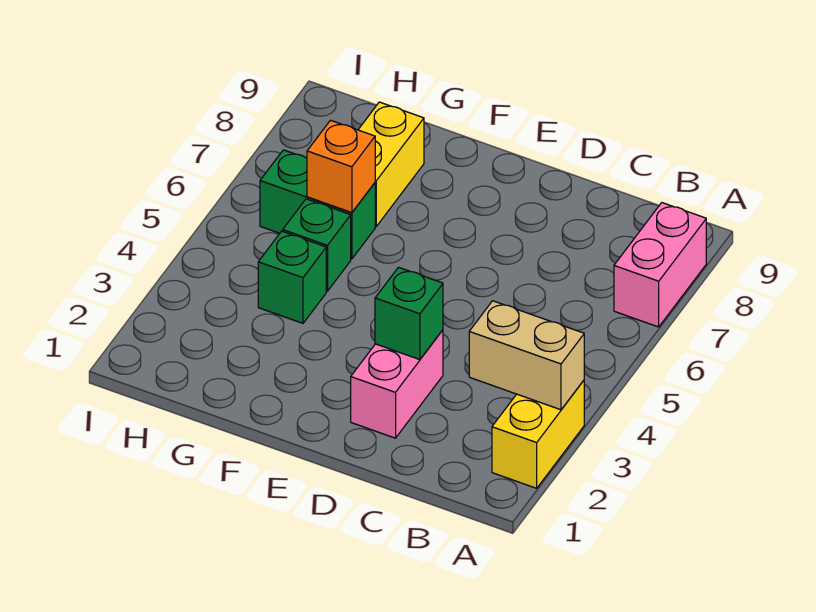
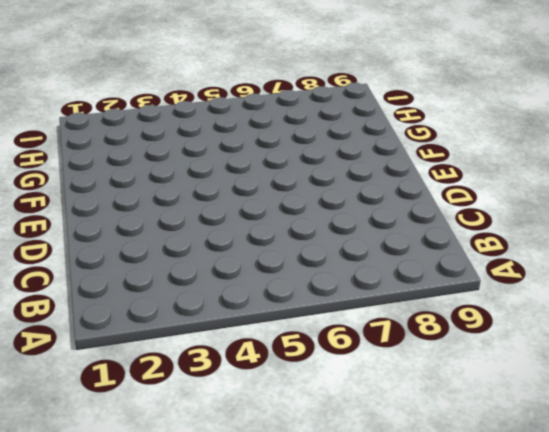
none -> yellow 1x2 brick [492,380,584,488]
none -> pink 1x2 brick [614,203,706,327]

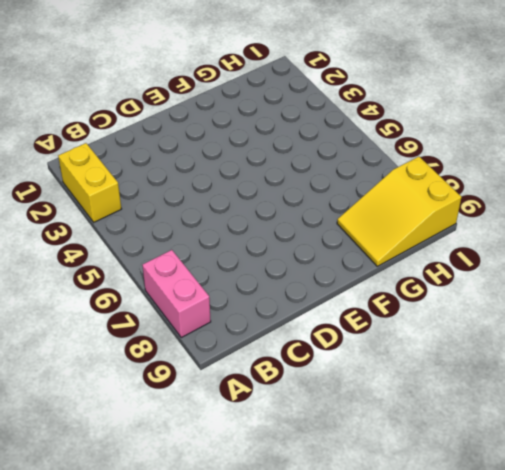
yellow 2x3 slope [337,157,462,266] -> yellow 1x2 brick [358,102,424,226]
none -> pink 1x2 brick [351,330,443,438]
none -> green 1x1 brick [258,231,326,323]

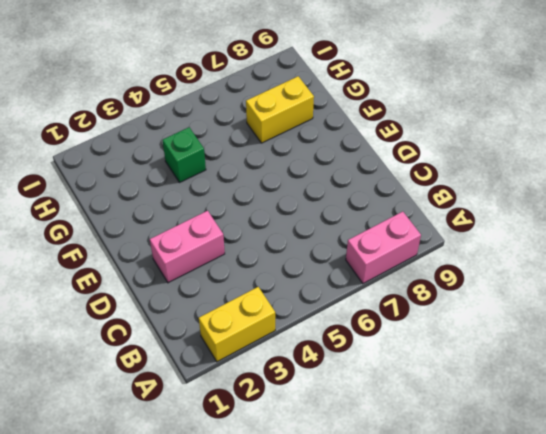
none -> green 1x1 brick [283,199,351,291]
none -> green 1x2 brick [260,150,375,259]

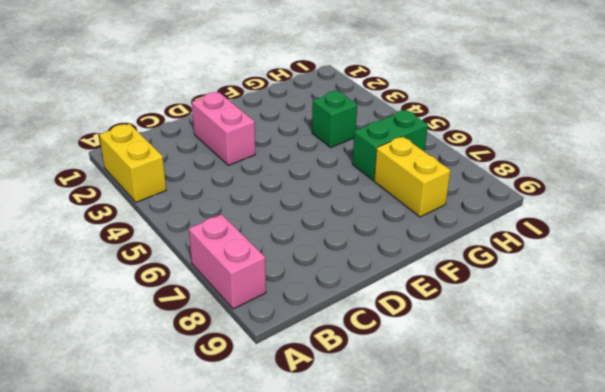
none -> green 1x1 brick [283,199,351,291]
none -> tan 1x2 brick [469,301,584,410]

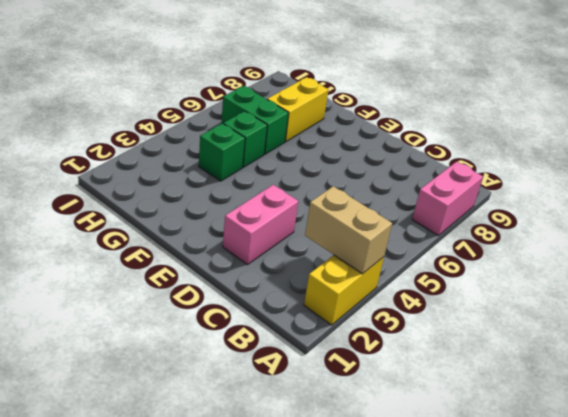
none -> green 1x1 brick [375,267,443,360]
none -> orange 1x1 brick [307,120,375,213]

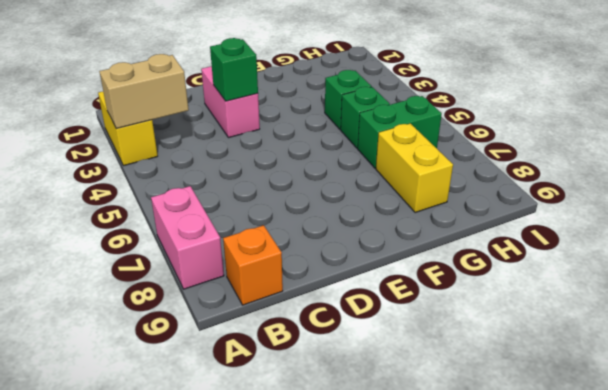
orange 1x1 brick [223,225,283,305] -> orange 1x1 brick moved to [307,120,375,213]

